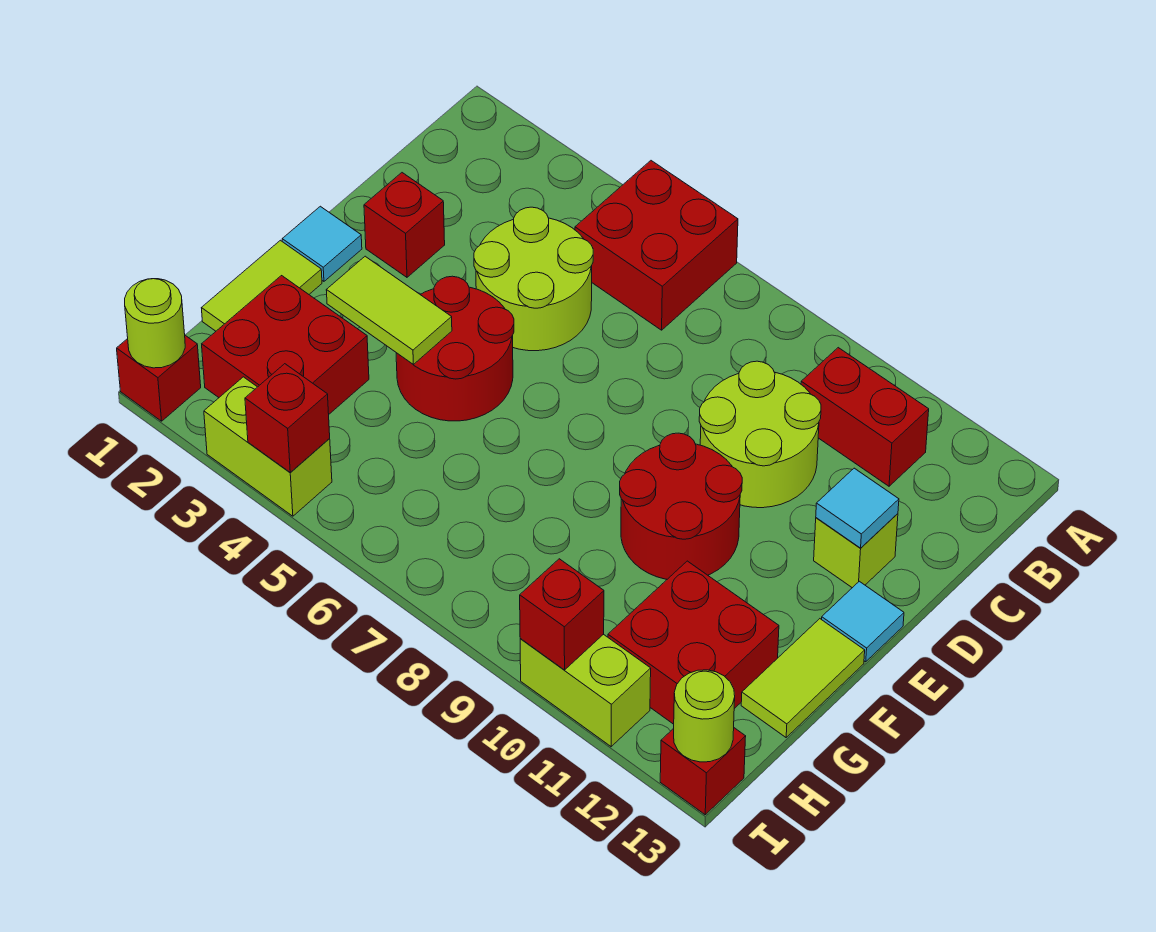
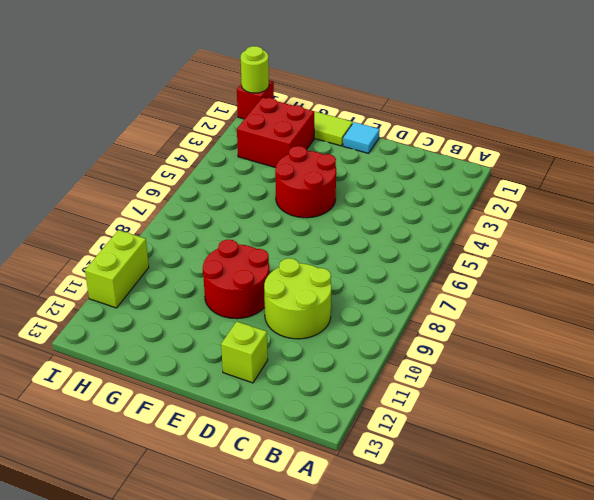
none -> red 2x2 brick [575,161,738,330]
none -> red 1x2 brick [801,348,929,486]
none -> lime 2x2 round brick [474,207,593,351]

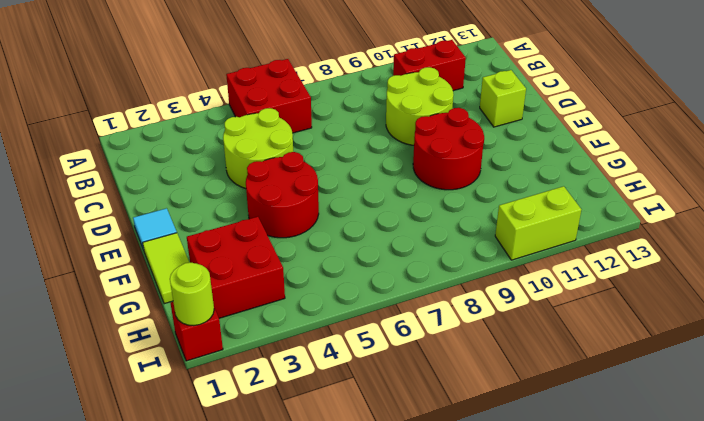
none -> red 1x1 brick [364,173,445,277]
none -> cyan 1x1 tile [822,581,904,662]
none -> lime 1x2 tile [741,619,865,737]

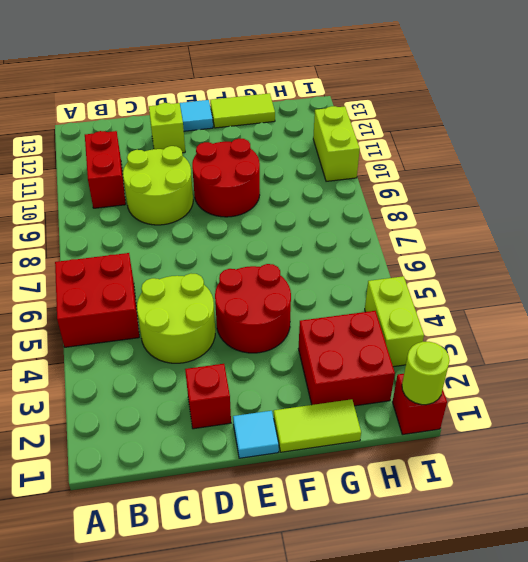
none -> red 2x2 brick [608,561,779,724]
none -> red 1x1 brick [660,728,746,815]
none -> cyan 1x1 tile [816,468,899,548]

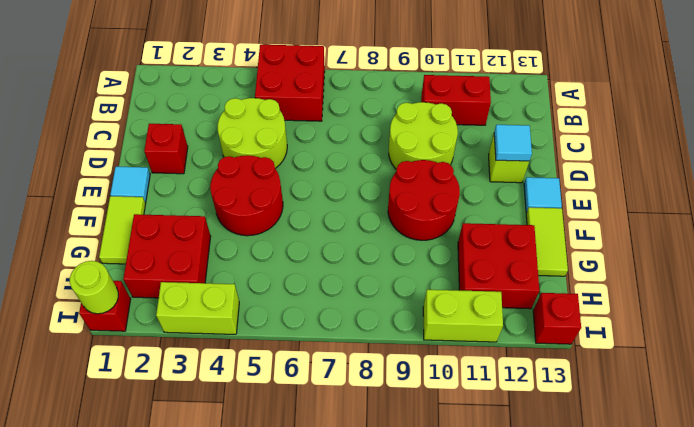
none -> lime 1x2 tile [326,256,452,364]
none -> red 1x1 brick [245,364,330,473]
none -> red 1x1 brick [520,559,604,670]

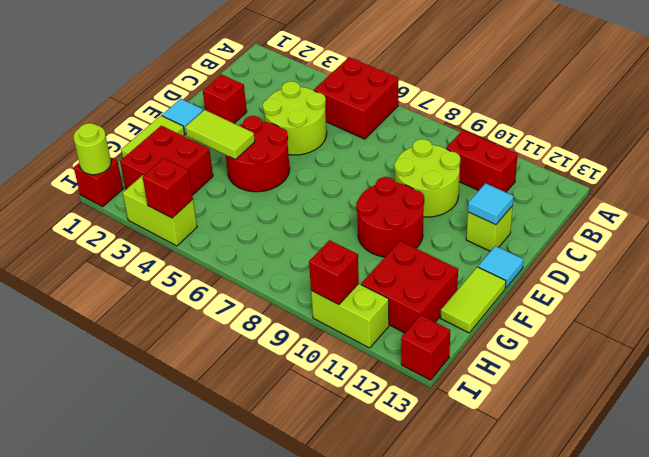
none -> lime 1x1 round brick [674,670,735,762]

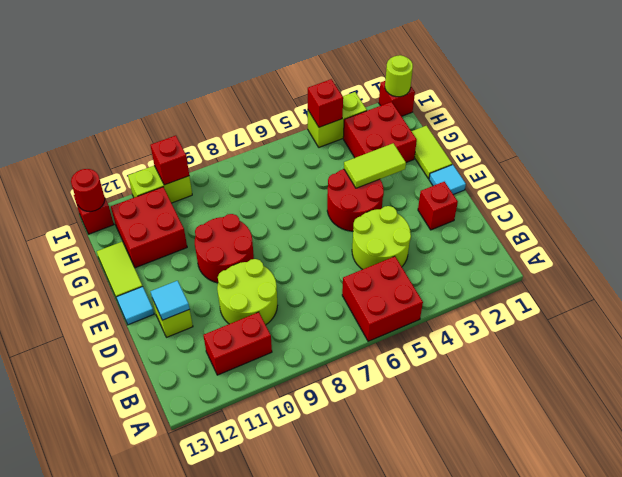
red 1x1 round brick [71,169,105,212] -> lime 1x1 round brick [674,670,735,762]

